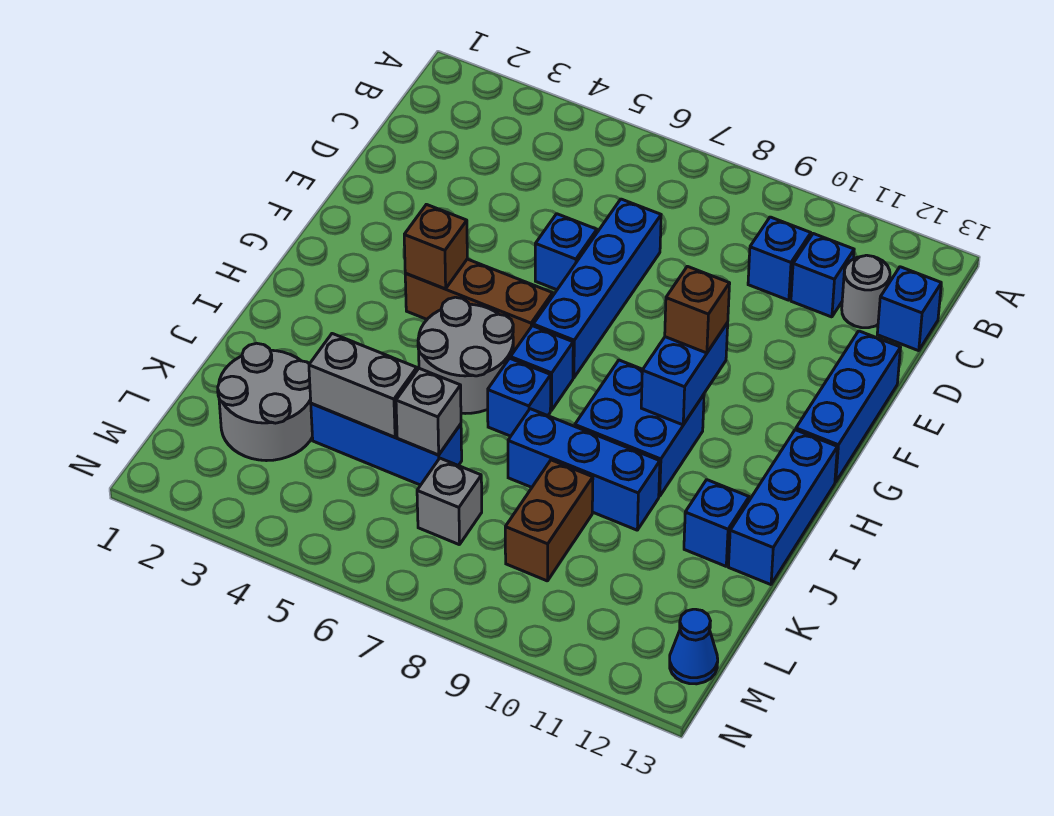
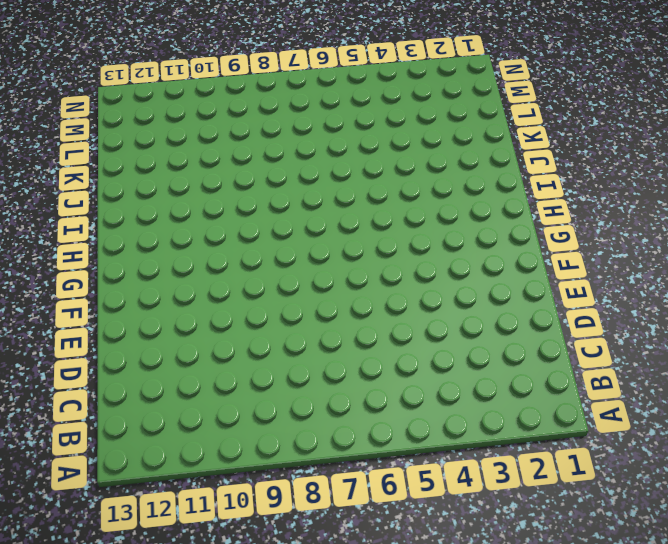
none -> blue 1x1 brick [748,217,811,300]
none -> blue 1x1 brick [791,234,854,317]
none -> grey 1x1 round brick [842,255,890,328]

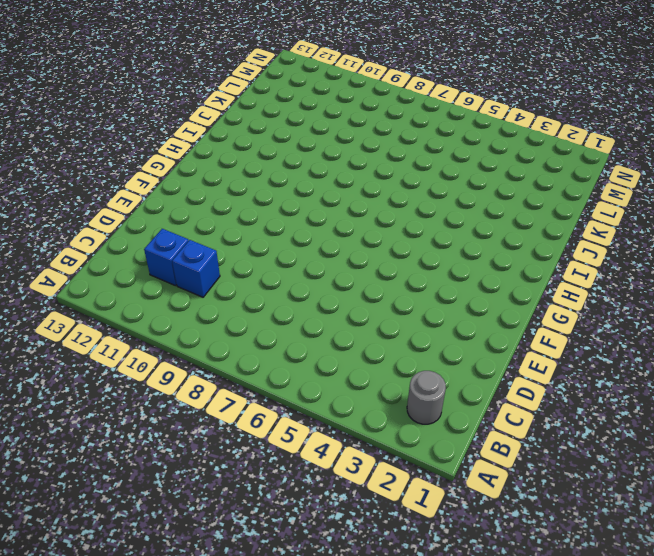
grey 1x1 round brick [407,371,446,424] -> grey 1x1 round brick moved to [842,255,890,328]
none -> blue 1x1 brick [877,267,941,351]
none -> blue 1x4 brick [533,199,661,378]
none -> blue 1x1 brick [535,214,597,290]

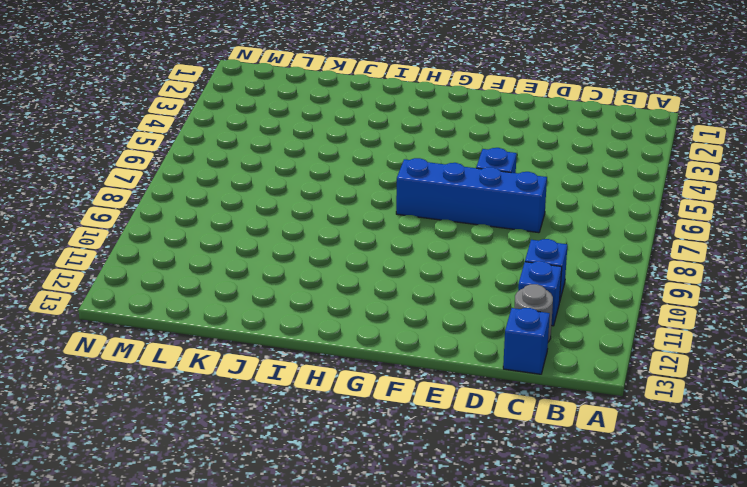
none -> blue 1x3 brick [796,331,901,482]
none -> brown 1x3 brick [405,259,553,352]
none -> grey 2x2 round brick [418,297,513,414]

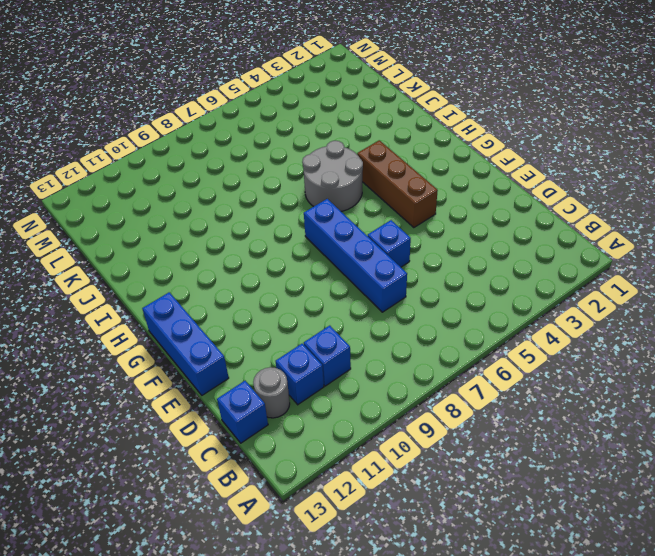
brown 1x3 brick [357,140,438,228] -> brown 1x3 brick turned to [405,259,553,352]
none -> blue 1x1 brick [511,326,573,411]
none -> blue 2x2 brick [575,360,704,496]
none -> blue 1x3 brick [728,430,837,585]

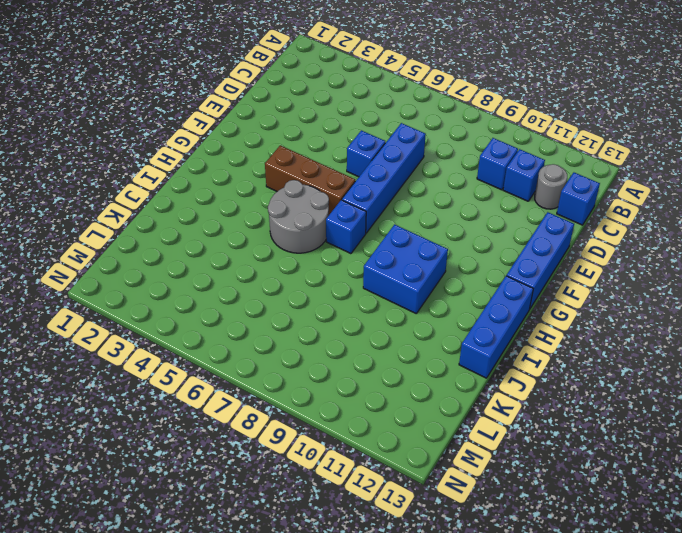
none -> blue 1x1 brick [488,358,551,436]
none -> blue 1x3 brick [508,409,660,530]
none -> blue 1x1 brick [684,480,749,566]

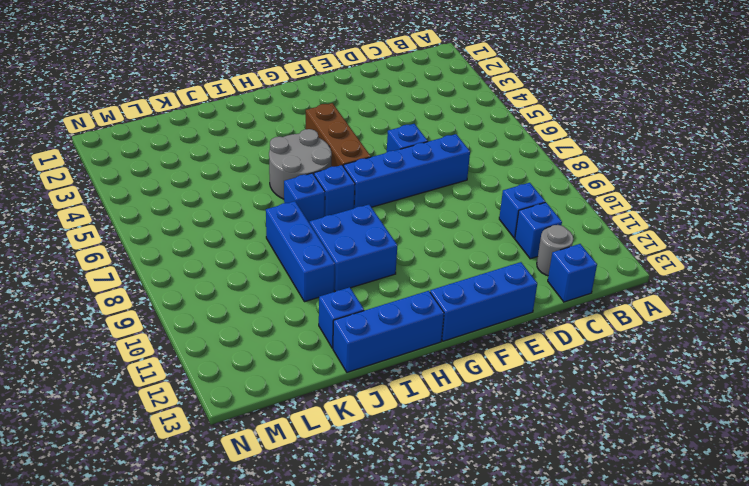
none -> grey 2x2 round brick [218,343,312,461]
none -> blue 1x3 brick [311,403,462,485]
none -> brown 1x2 brick [505,460,593,581]

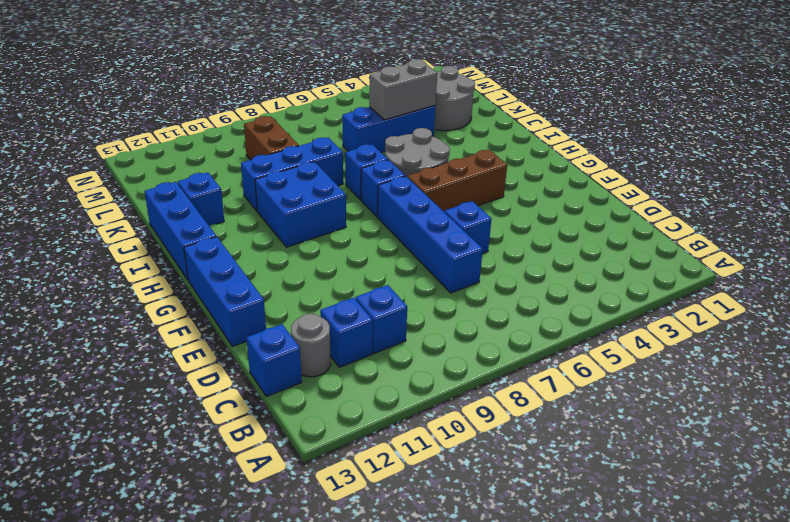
none -> grey 1x1 brick [417,458,482,545]
none -> blue 1x1 cone [670,609,718,684]
none -> brown 1x1 brick [404,204,467,289]

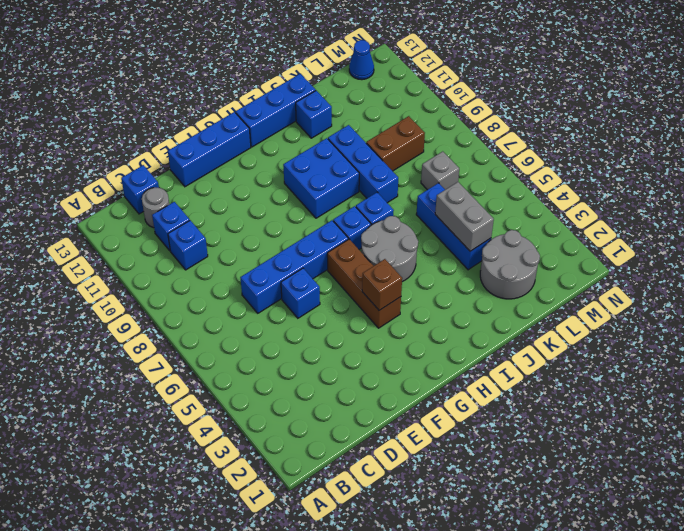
none -> blue 1x2 brick [641,323,728,425]
none -> grey 1x1 brick [396,368,461,455]
none -> brown 1x1 brick [665,266,730,353]

